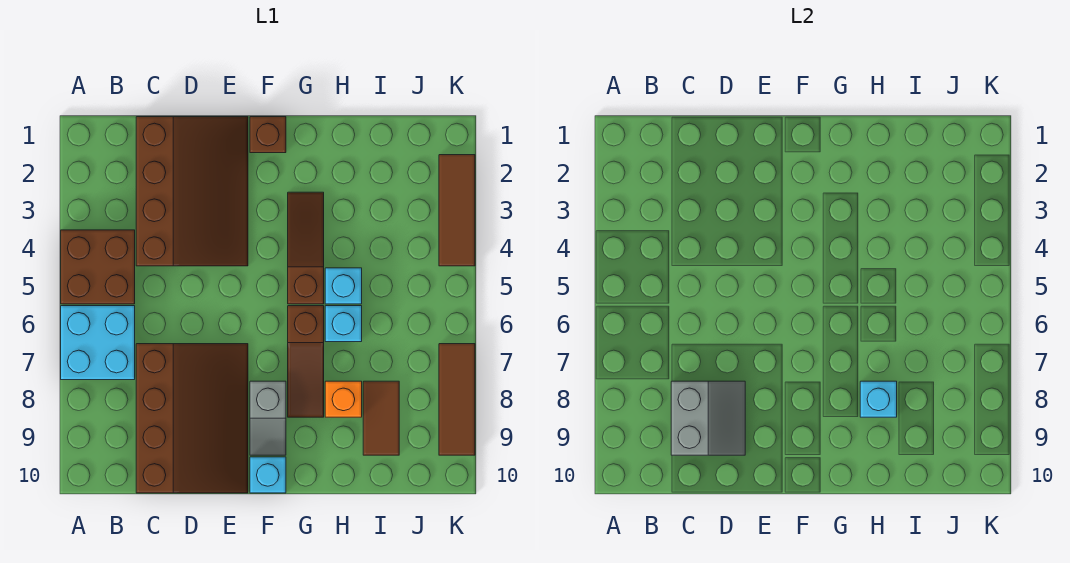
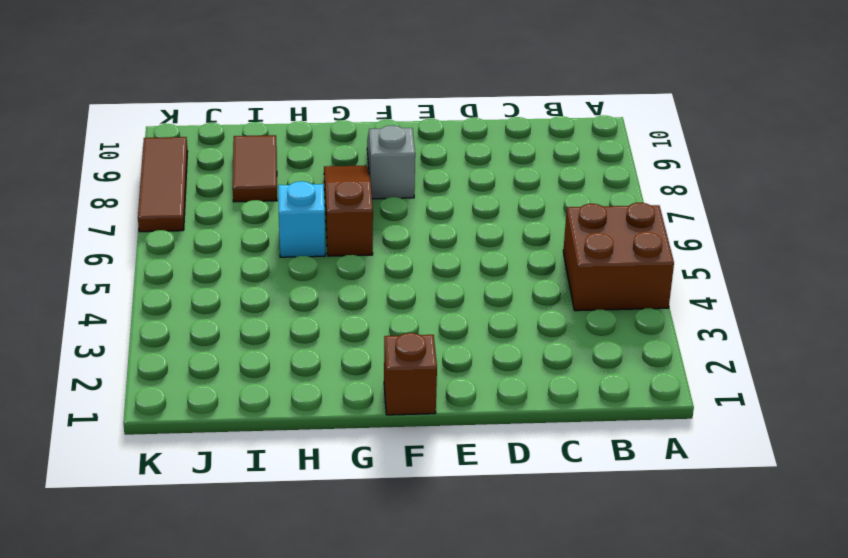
none -> cyan 2x2 brick [61,306,135,380]
none -> brown 3x4 slope [136,117,248,266]
none -> brown 3x4 slope [136,344,248,493]

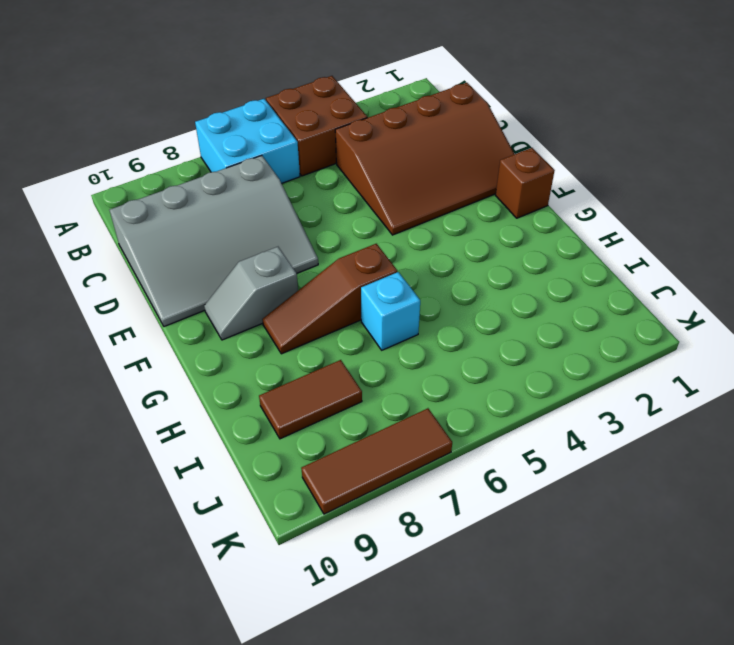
grey 3x4 slope [110,156,318,327] -> brown 3x4 slope [136,344,248,493]
none -> cyan 1x1 brick [250,457,286,493]
none -> brown 1x3 slope [288,192,324,304]
none -> cyan 1x1 brick [325,268,362,304]

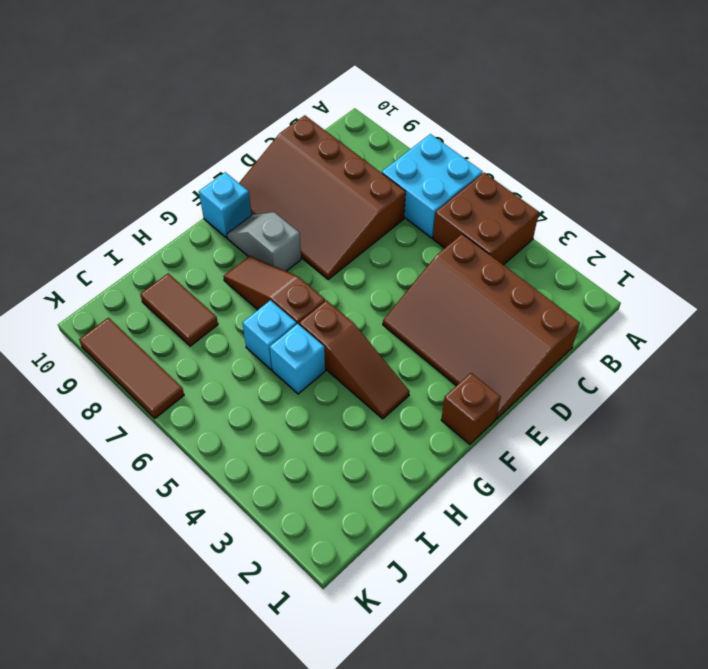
none -> orange 1x1 brick [325,381,362,417]
none -> brown 1x3 tile [439,155,475,266]
none -> grey 2x2 slope [671,381,745,455]

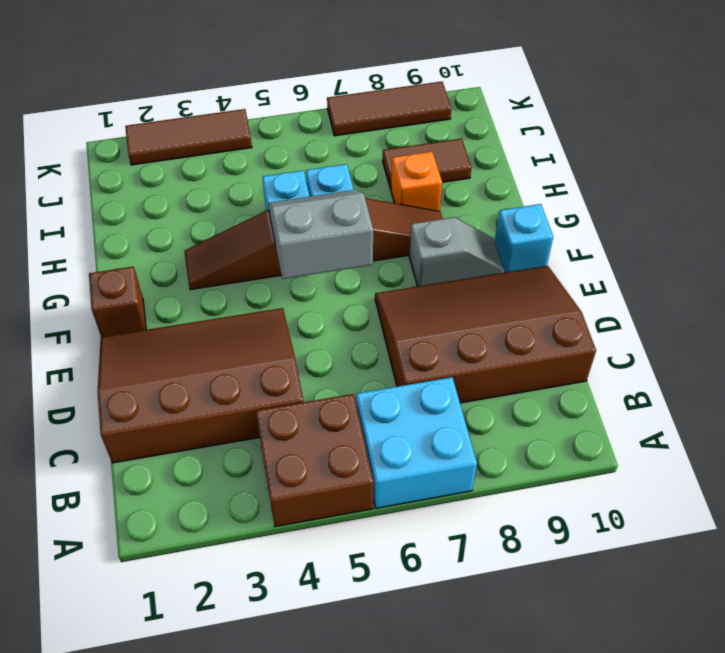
grey 2x2 slope [268,190,373,279] -> grey 2x2 slope moved to [671,381,745,455]
none -> cyan 1x1 brick [860,381,897,417]

